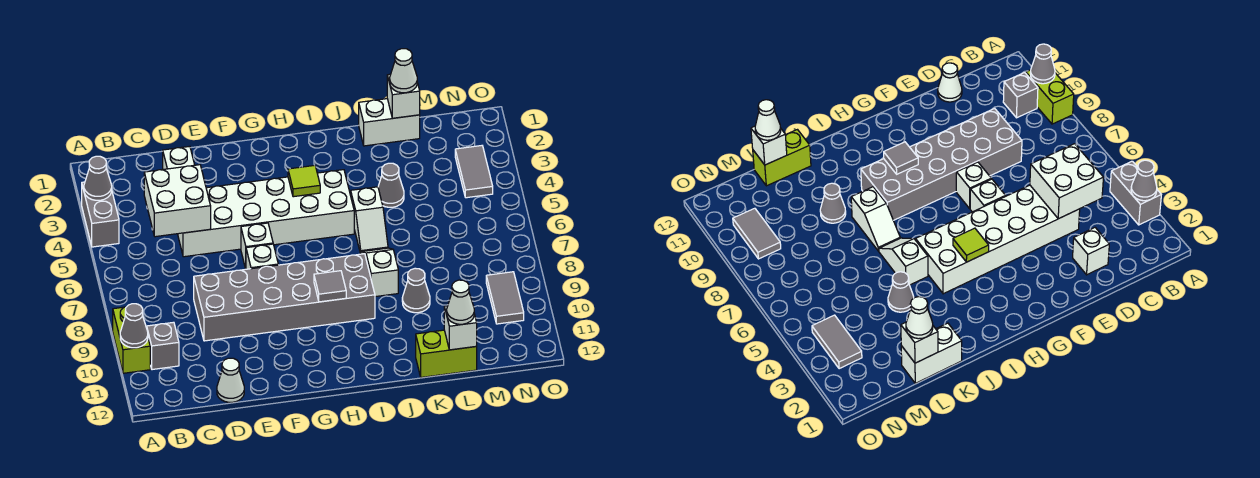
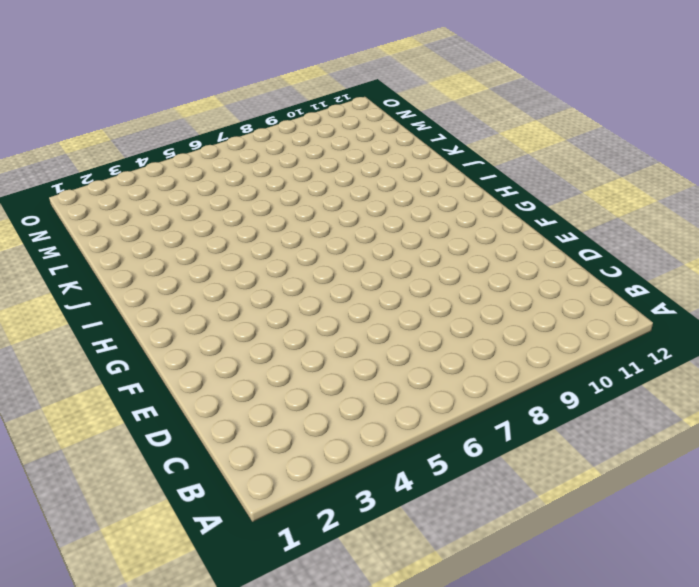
none -> grey 1x2 brick [82,182,119,247]
none -> lime 1x2 brick [113,307,150,373]
none -> grey 1x1 brick [147,322,179,370]

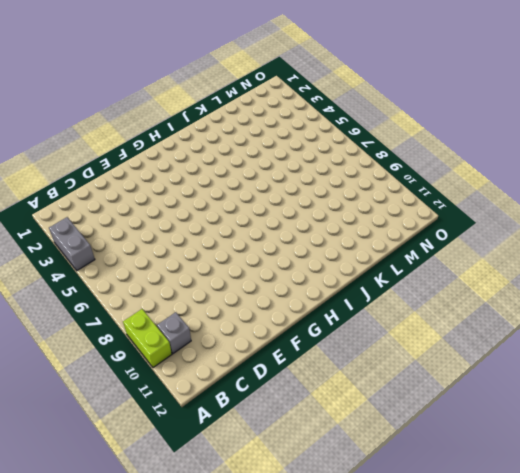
none -> white 1x1 brick [163,146,195,169]
none -> white 2x6 brick [178,170,354,257]
none -> grey 2x6 brick [194,254,375,341]

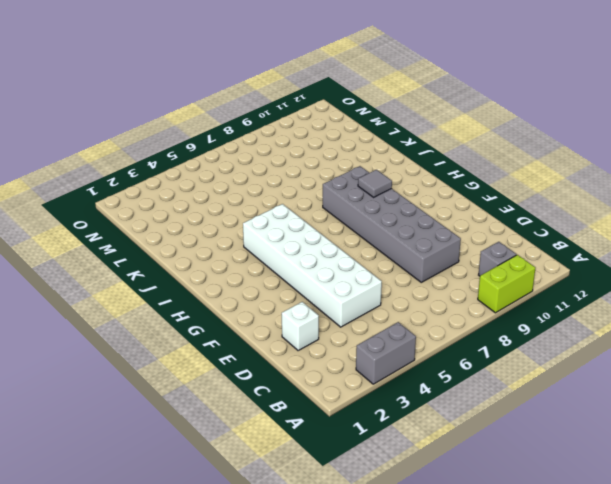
none -> white 1x1 cone [217,358,244,402]
none -> white 1x1 brick [241,223,273,269]
none -> white 1x1 brick [246,244,278,269]

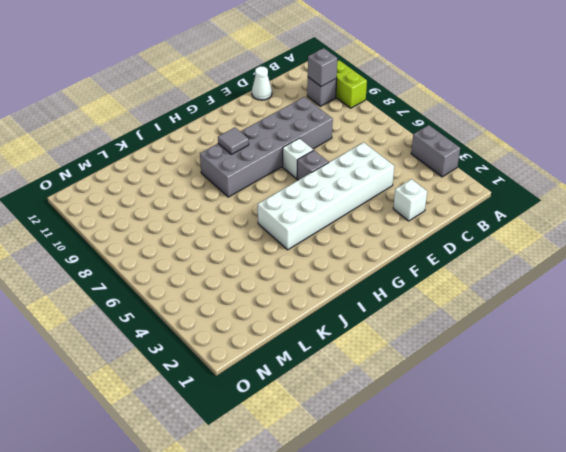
grey 1x1 brick [308,48,337,86] -> none
grey 1x1 brick [297,150,329,180] -> white 1x1 brick [241,223,273,269]
none -> white 1x2 slope [351,187,388,254]
none -> white 1x2 slope [361,248,398,297]
none -> white 1x2 brick [359,99,420,146]

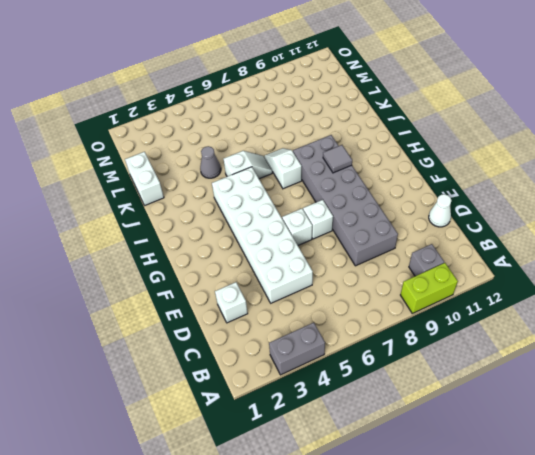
white 1x2 slope [265,148,302,189] -> white 1x2 slope turned to [361,248,398,297]
none -> grey 1x1 cone [402,268,430,313]
none -> lime 1x2 brick [416,330,477,377]
none -> grey 1x2 tile [455,146,493,198]

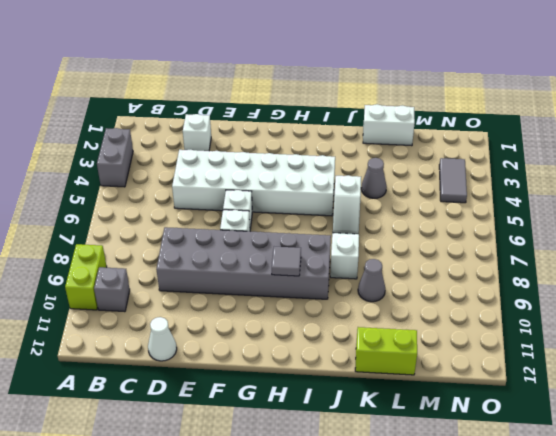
none -> grey 1x2 tile [486,272,524,324]
none -> grey 1x1 cone [84,156,112,200]
none -> grey 1x1 cone [120,304,148,348]

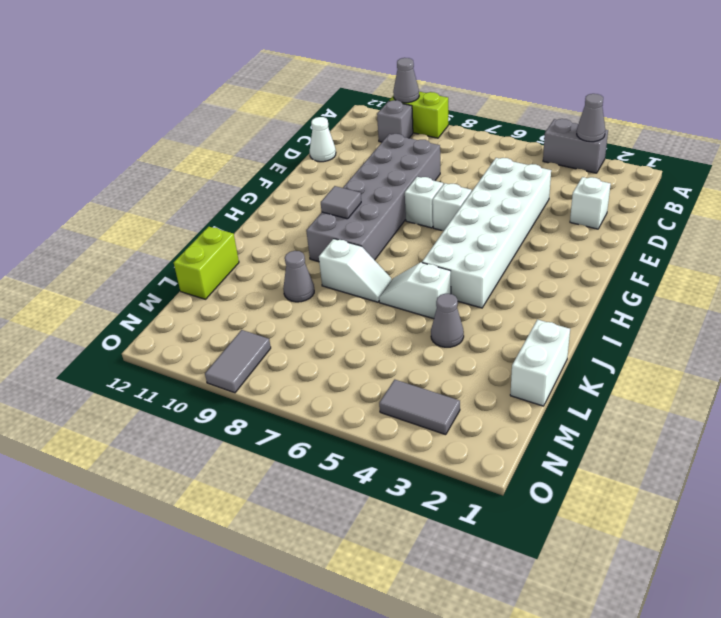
grey 1x2 tile [205,330,271,393] -> grey 1x2 tile turned to [486,272,524,324]
none -> white 2x2 brick [144,165,211,237]
none -> lime 1x1 tile [288,165,320,197]
none -> white 1x1 brick [387,74,420,118]

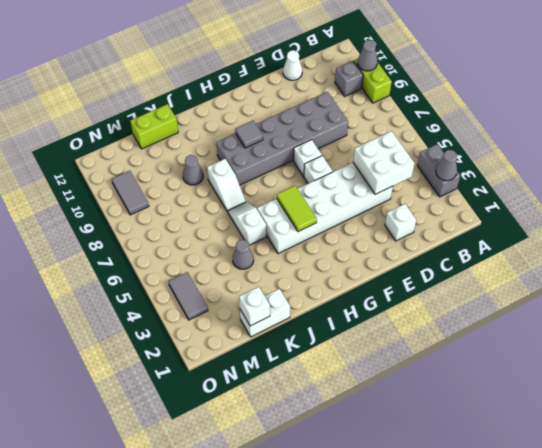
lime 1x2 tile [277,186,317,232] -> lime 1x1 tile [288,165,320,197]
none -> white 1x1 brick [444,306,477,350]
none -> white 1x1 cone [390,49,417,93]
none -> white 1x1 cone [447,280,474,324]

